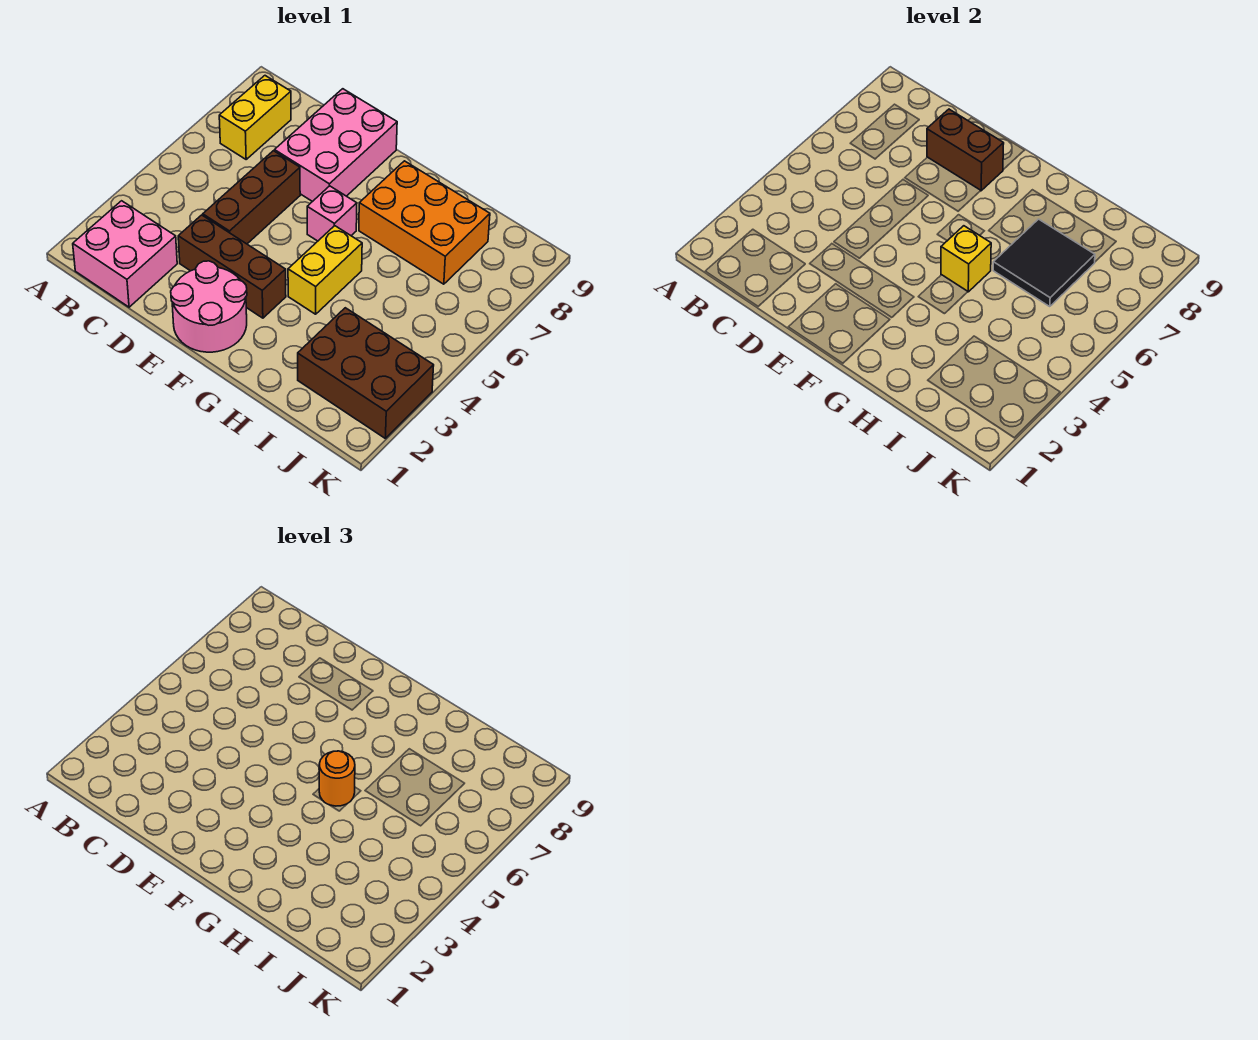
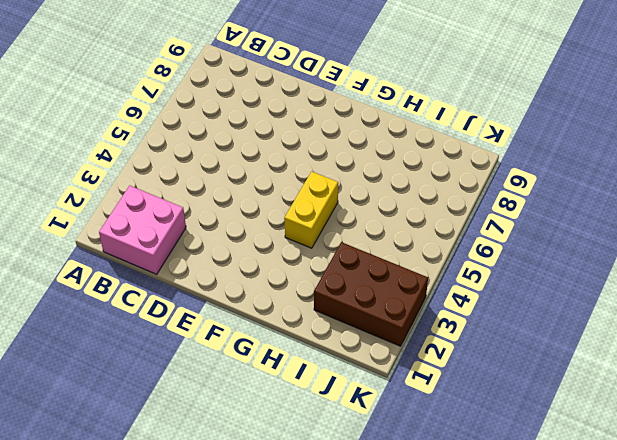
none -> yellow 1x2 brick [219,76,291,159]
none -> brown 1x3 brick [178,215,286,318]
none -> brown 1x3 brick [203,151,300,244]

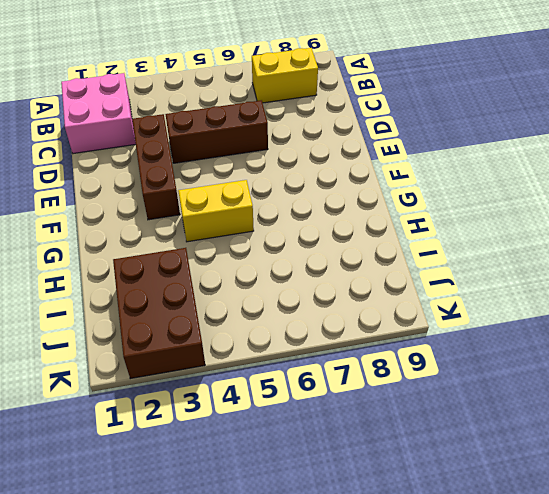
none -> pink 2x3 brick [275,89,397,202]
none -> pink 2x2 round brick [171,261,247,352]
none -> pink 1x1 brick [307,186,357,241]

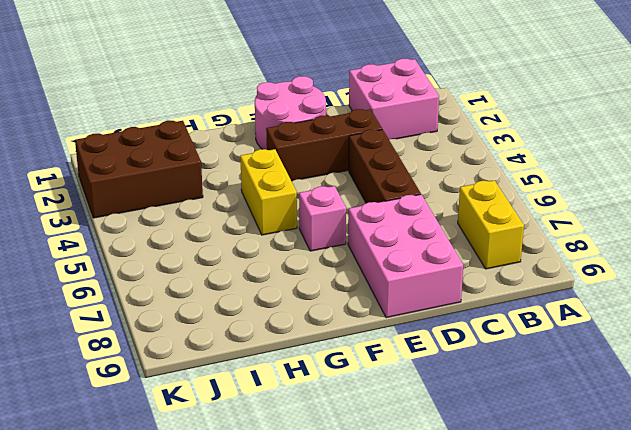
none -> orange 2x3 brick [359,161,490,284]
none -> brown 1x2 brick [927,109,1004,191]
none -> yellow 1x1 brick [941,226,991,292]

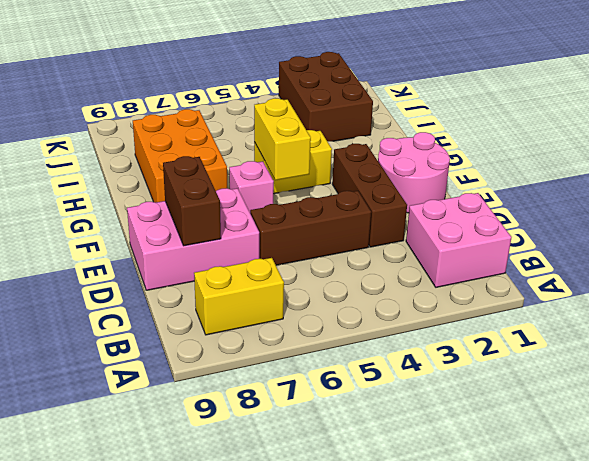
yellow 1x2 brick [254,98,311,180] -> yellow 1x1 brick [941,226,991,292]
none -> black 2x2 tile [993,219,1095,307]
none -> orange 1x1 round brick [319,751,355,806]

